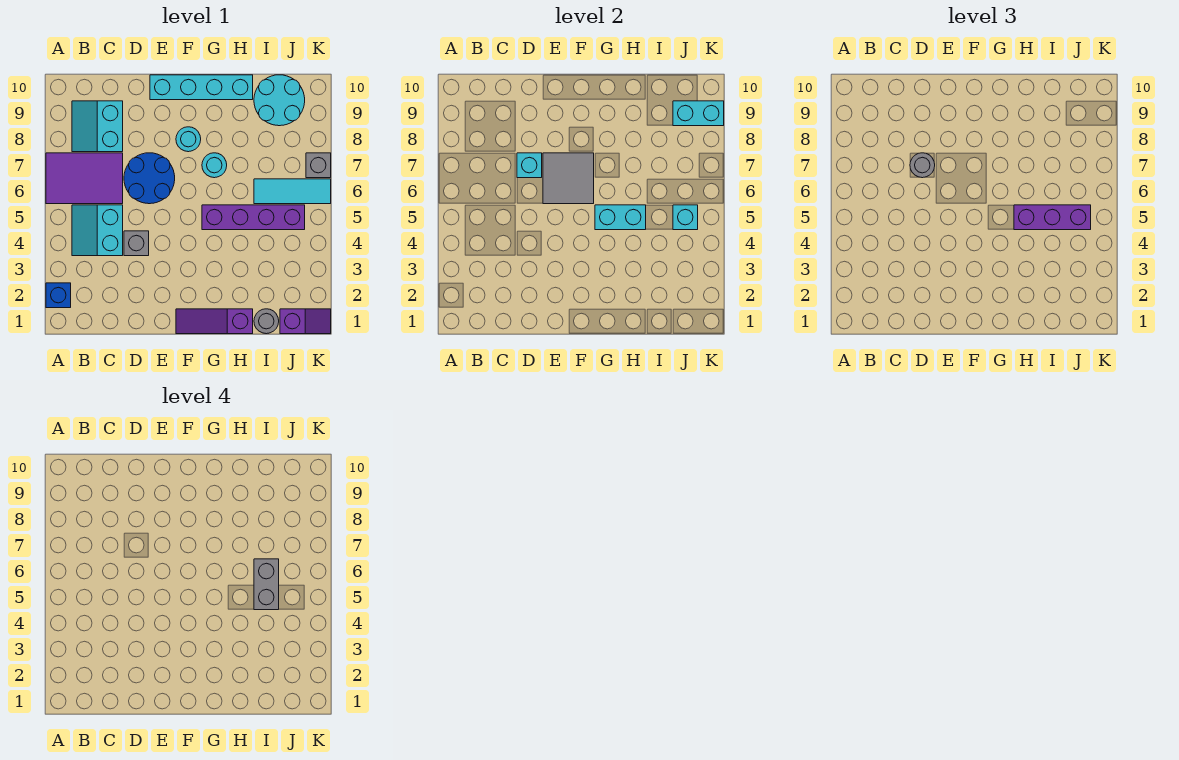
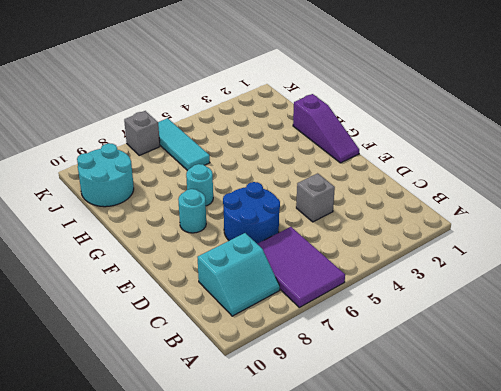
none -> blue 1x1 brick [46,283,71,308]
none -> cyan 2x2 slope [72,205,123,256]
none -> cyan 1x4 brick [150,75,253,100]

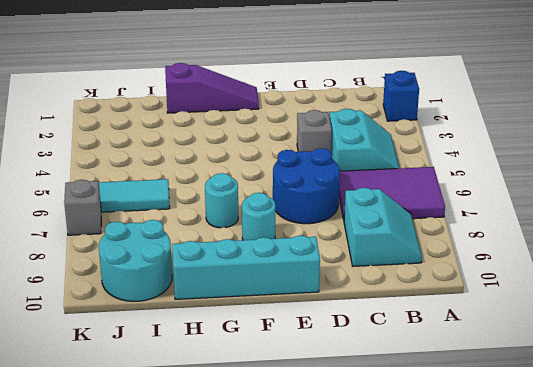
none -> purple 1x4 brick [202,205,305,230]
none -> grey 1x1 round brick [254,309,279,334]
none -> purple 1x2 slope [280,309,331,334]

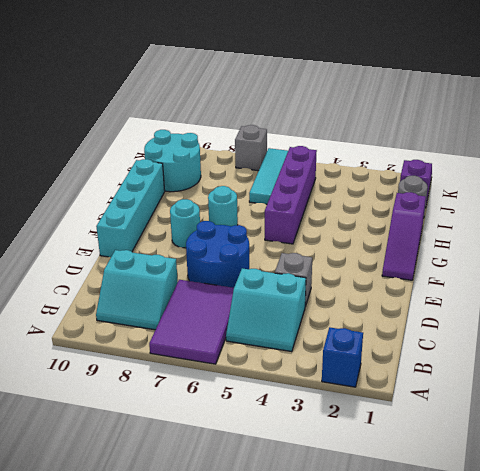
none -> cyan 1x1 brick [517,153,542,178]
none -> grey 2x2 tile [543,153,594,204]
none -> cyan 1x2 brick [595,205,646,230]

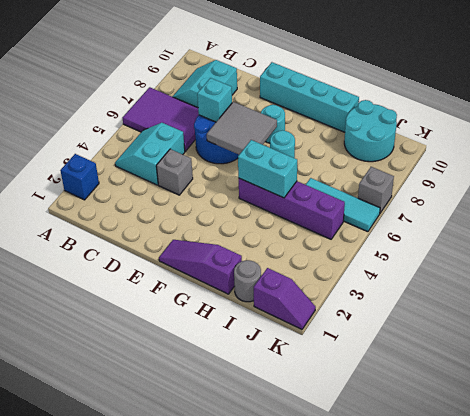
none -> cyan 1x1 brick [673,205,698,230]
none -> cyan 1x2 brick [673,101,724,126]
none -> grey 1x1 round brick [910,153,935,178]

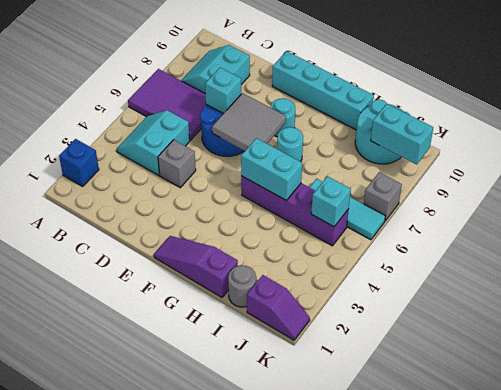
none -> grey 1x1 round brick [910,153,935,178]
none -> purple 1x3 brick [1014,205,1091,230]
none -> grey 1x2 brick [254,559,279,610]

